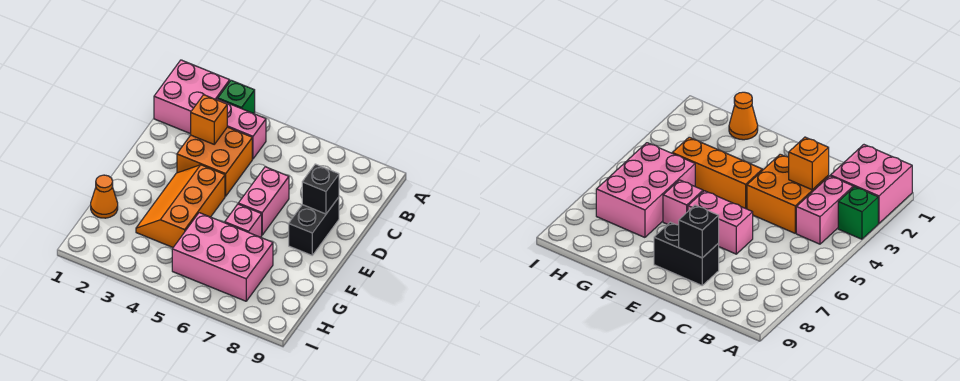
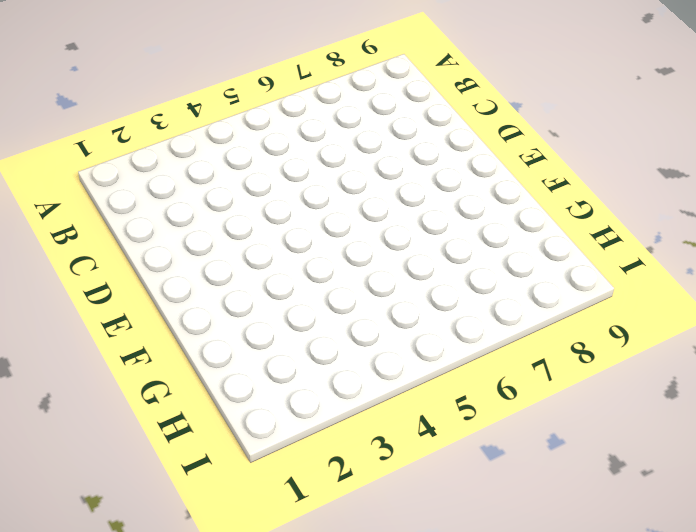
none -> pink 2x2 brick [154,60,230,134]
none -> green 1x1 brick [218,80,255,114]
none -> pink 1x2 brick [217,99,266,159]

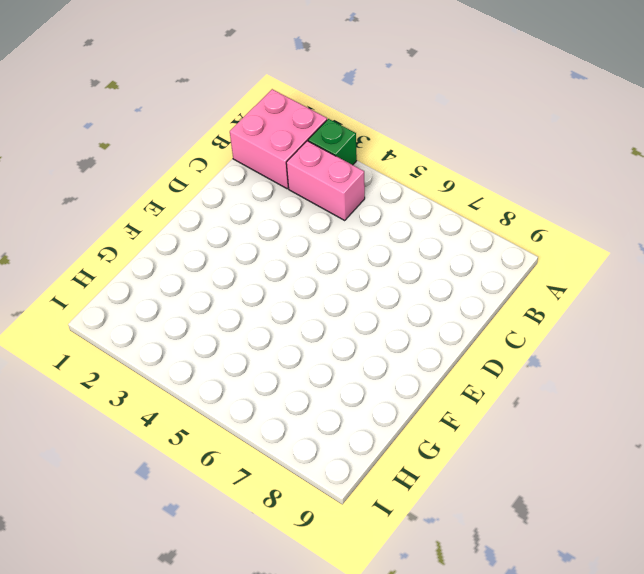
none -> orange 2x2 brick [177,127,252,196]
none -> pink 1x2 brick [238,167,289,235]
none -> black 1x2 brick [289,197,339,255]

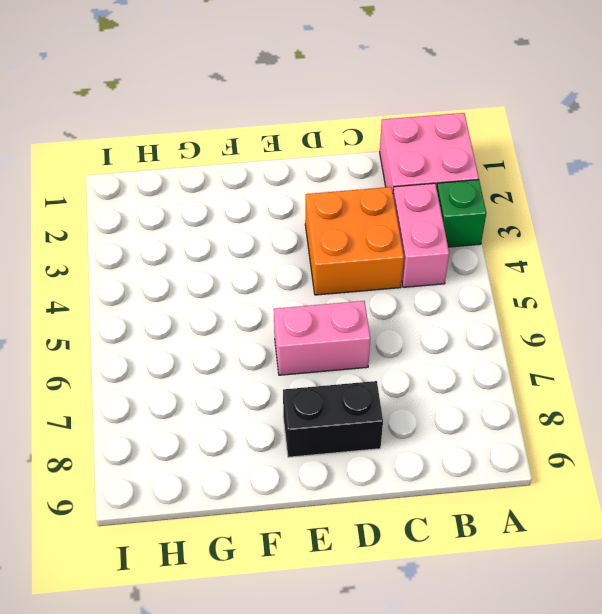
none -> orange 2x3 slope [136,165,225,247]
none -> pink 1x1 brick [225,204,262,237]
none -> orange 1x1 cone [91,175,118,218]

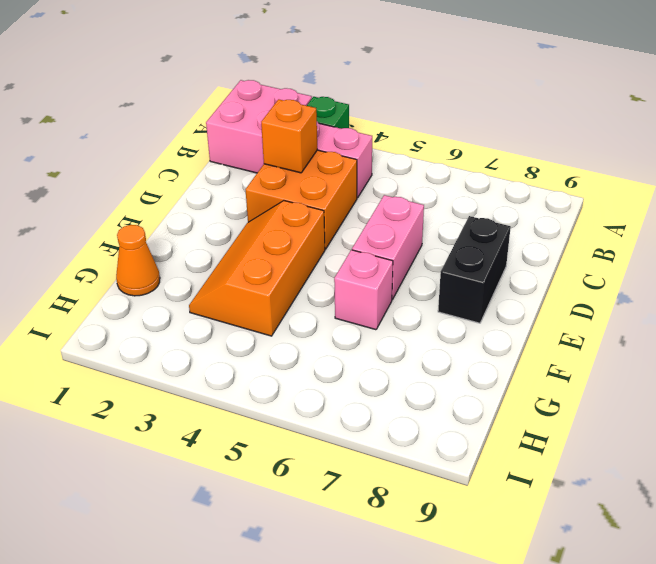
none -> pink 2x3 brick [172,213,273,301]
none -> black 1x1 brick [302,164,339,214]

